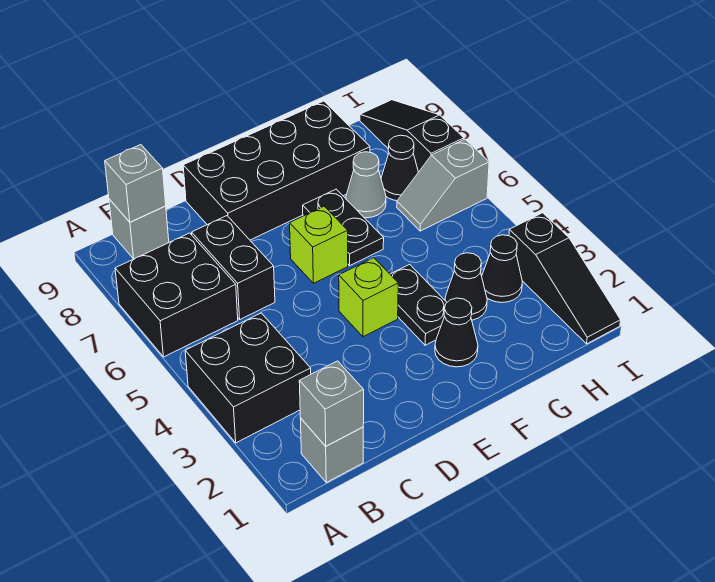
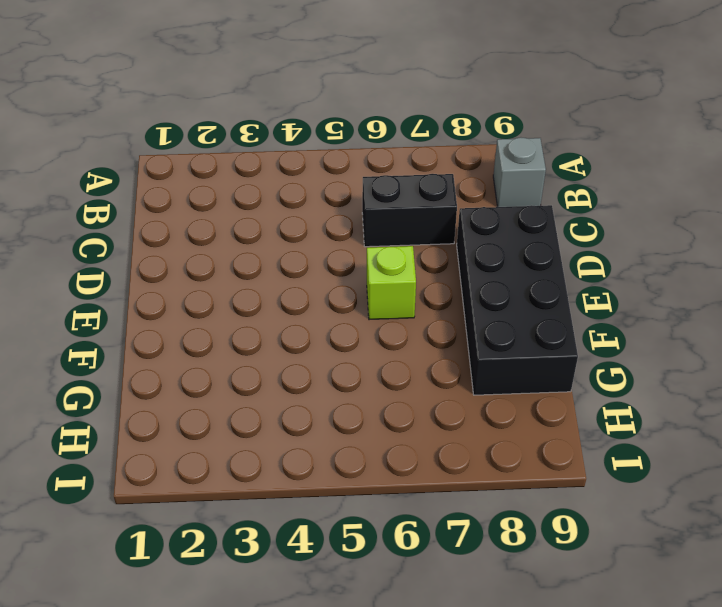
none -> black 2x2 brick [185,313,311,443]
none -> black 2x2 brick [115,233,238,357]
none -> grey 1x1 brick [300,418,363,482]

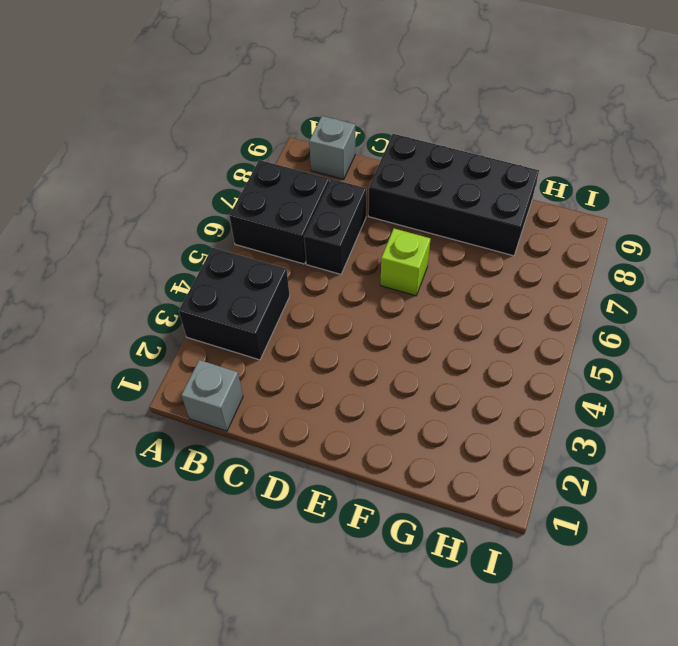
none -> lime 1x1 brick [339,258,398,337]
none -> black 1x1 cone [435,298,478,367]
none -> black 1x2 plate [390,264,447,345]

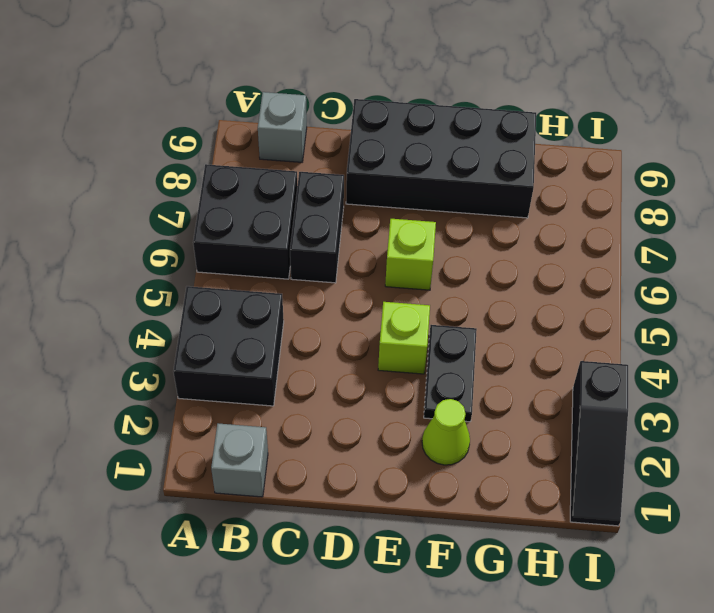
lime 1x1 cone [422,399,470,465] -> black 1x1 cone [435,298,478,367]
none -> black 1x2 plate [303,189,384,266]
none -> black 1x1 cone [445,253,487,320]
none -> grey 1x1 cone [346,152,386,218]

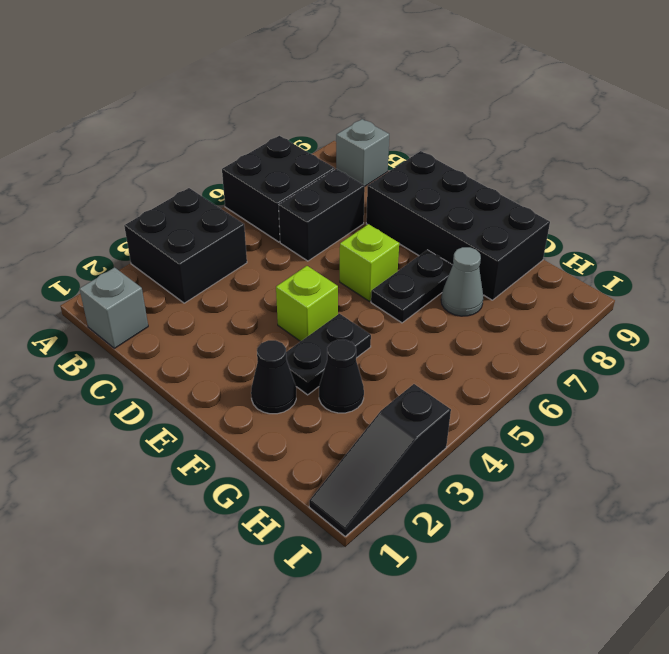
none -> black 1x1 cone [482,235,522,303]
none -> grey 1x2 slope [397,139,489,231]
none -> black 1x1 cone [381,135,418,201]

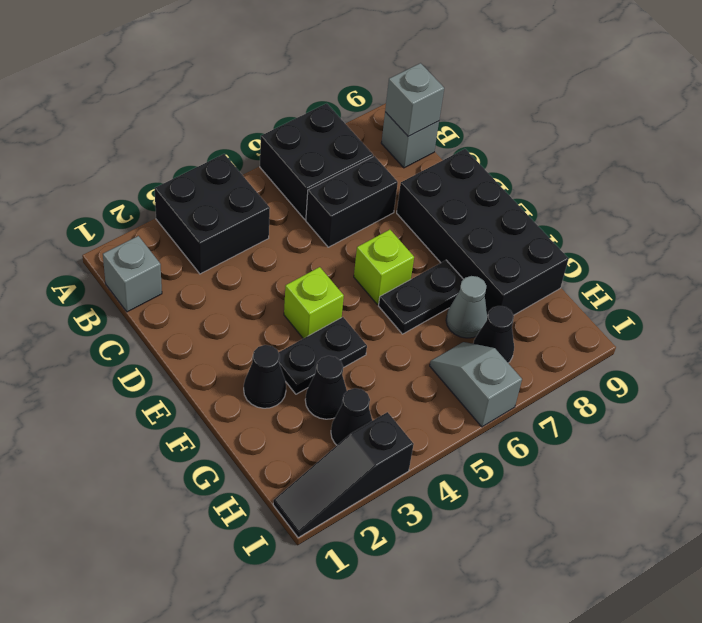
none -> black 1x3 slope [360,100,464,172]
none -> grey 1x1 brick [299,361,364,446]

